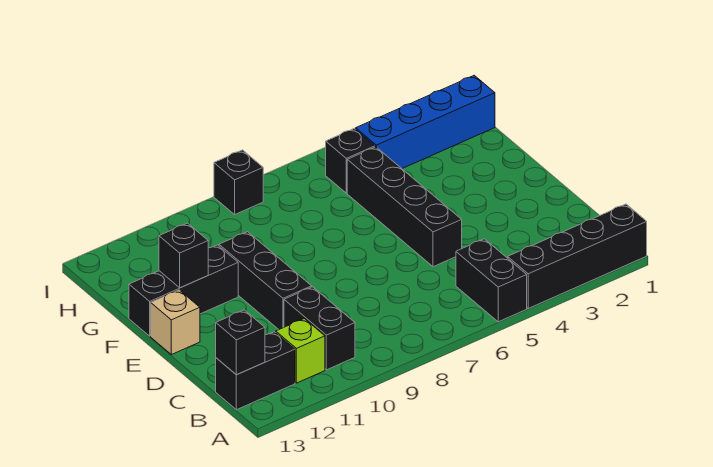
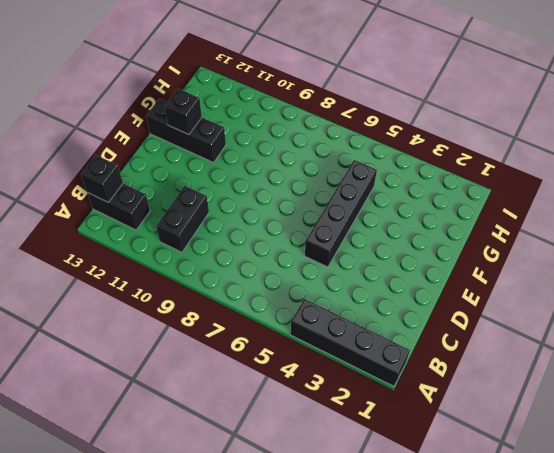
none -> black 1x2 brick [456,239,527,322]
none -> lime 1x1 brick [276,319,325,383]
none -> black 1x3 brick [219,232,312,329]

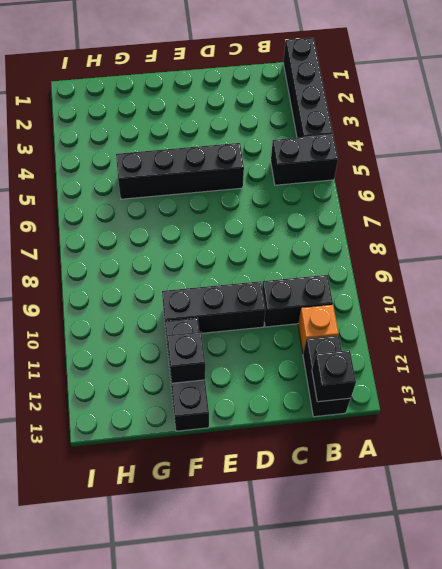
orange 1x1 brick [298,305,339,353] -> lime 1x1 brick [276,319,325,383]
none -> tan 1x1 brick [151,290,200,355]
none -> blue 1x4 brick [356,75,495,168]
none -> black 1x1 brick [325,129,375,193]

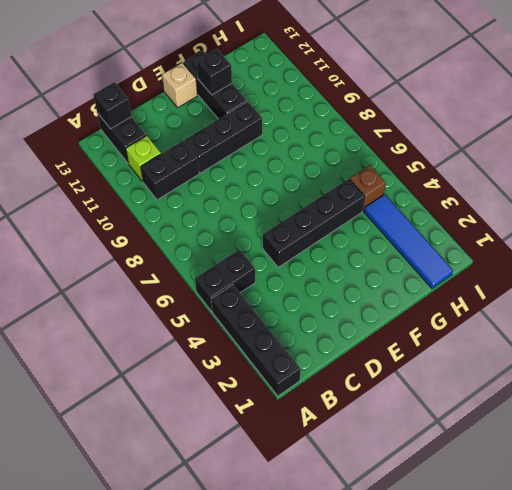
blue 1x4 tile [364,194,453,289] -> blue 1x4 brick [356,75,495,168]
brown 1x1 brick [350,165,386,211] -> black 1x1 brick [325,129,375,193]
none -> black 1x1 brick [214,150,263,214]

